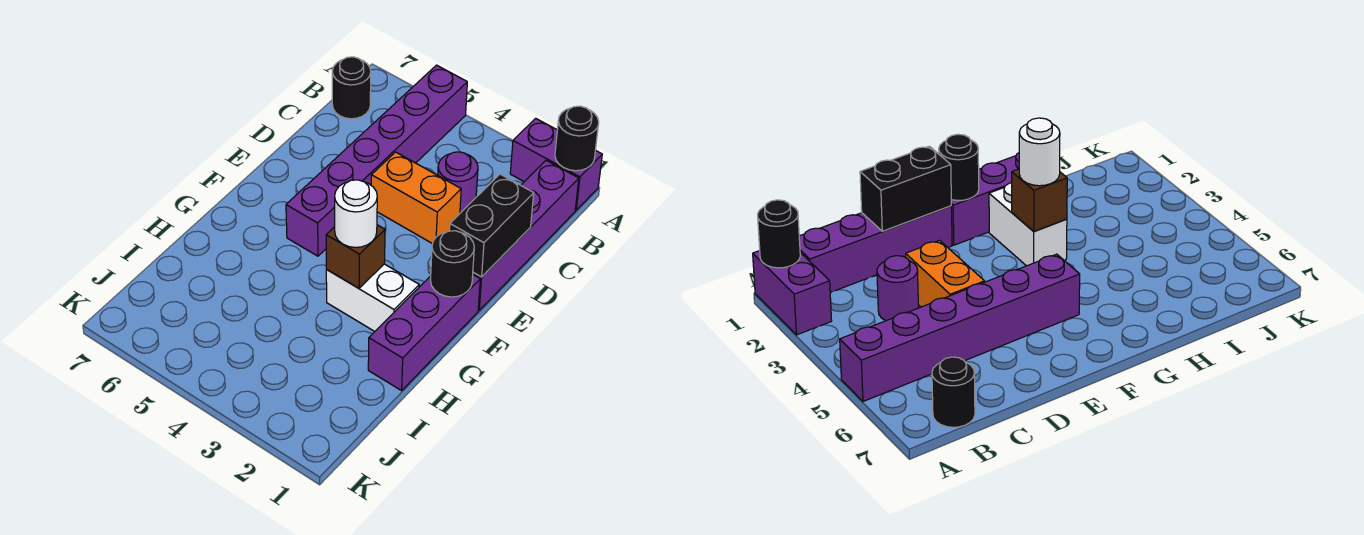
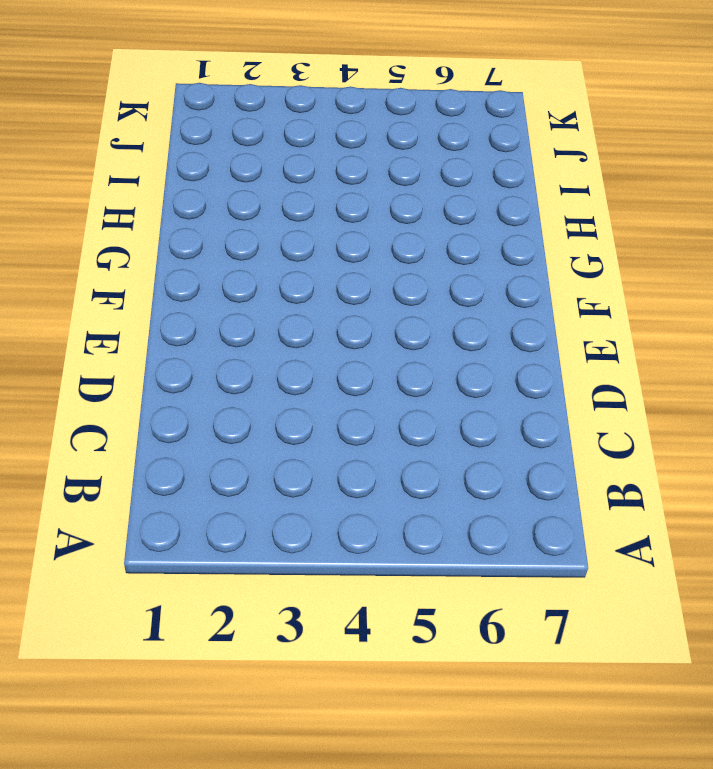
none -> purple 1x2 brick [510,118,602,210]
none -> purple 1x6 brick [286,65,467,256]
none -> purple 1x4 brick [473,160,579,310]

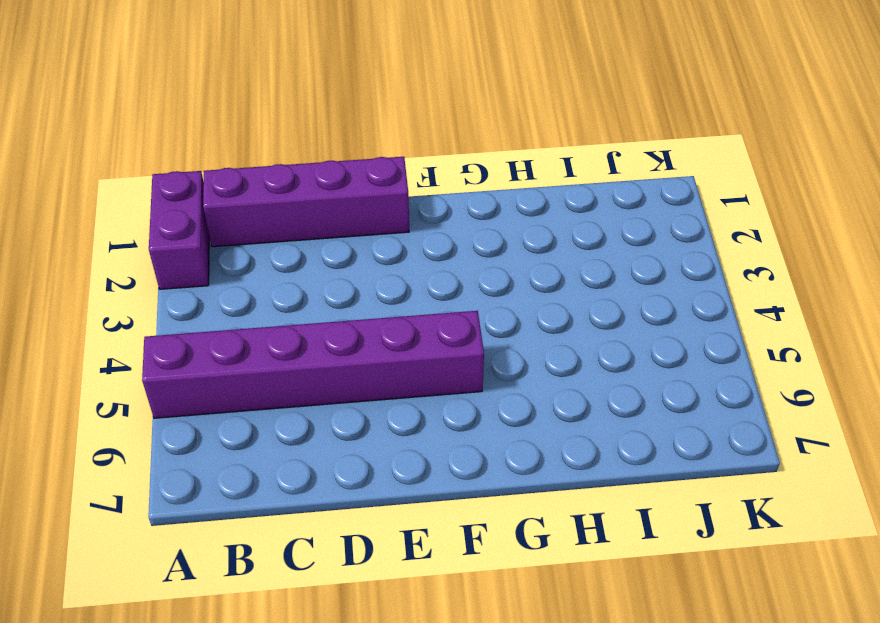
none -> black 1x1 round brick [332,57,371,119]
none -> purple 1x1 round brick [438,152,478,213]
none -> orange 1x2 brick [371,152,461,244]

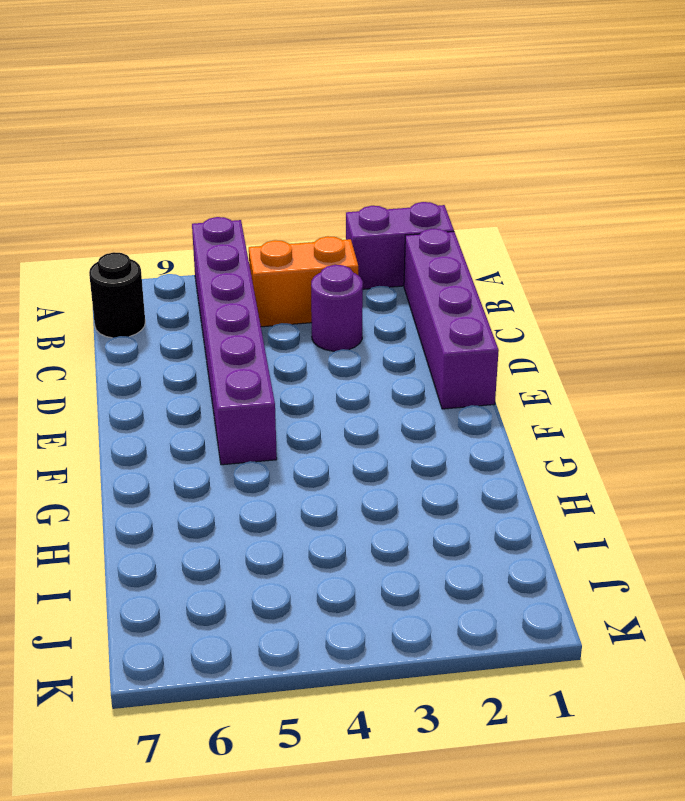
orange 1x2 brick [249,236,358,327] -> orange 1x2 brick moved to [371,152,461,244]
none -> purple 1x3 brick [368,275,480,391]
none -> white 1x2 brick [326,264,419,331]
none -> black 1x1 round brick [555,106,599,171]

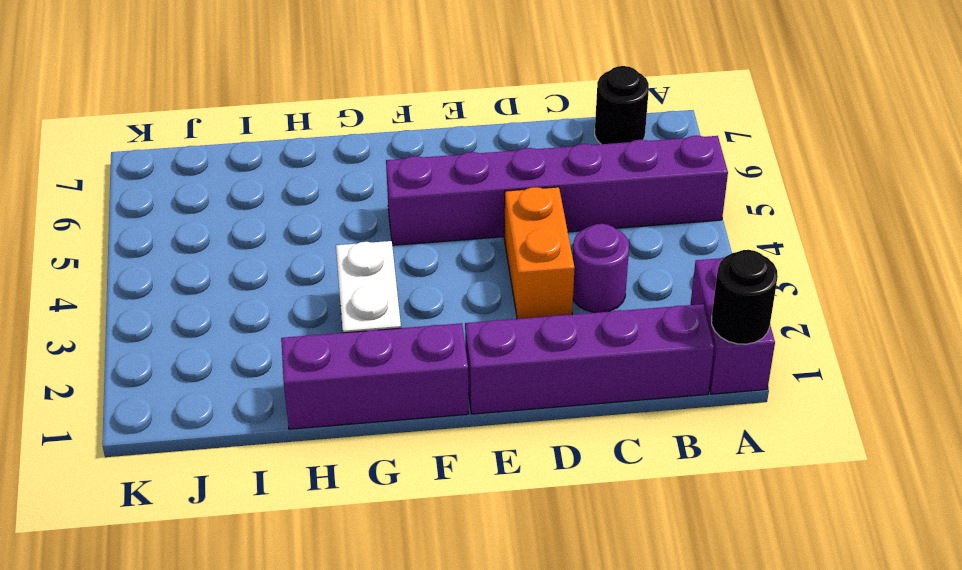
none -> black 1x2 brick [450,174,534,277]
none -> black 1x1 round brick [431,231,474,297]
none -> brown 1x1 brick [326,225,385,288]

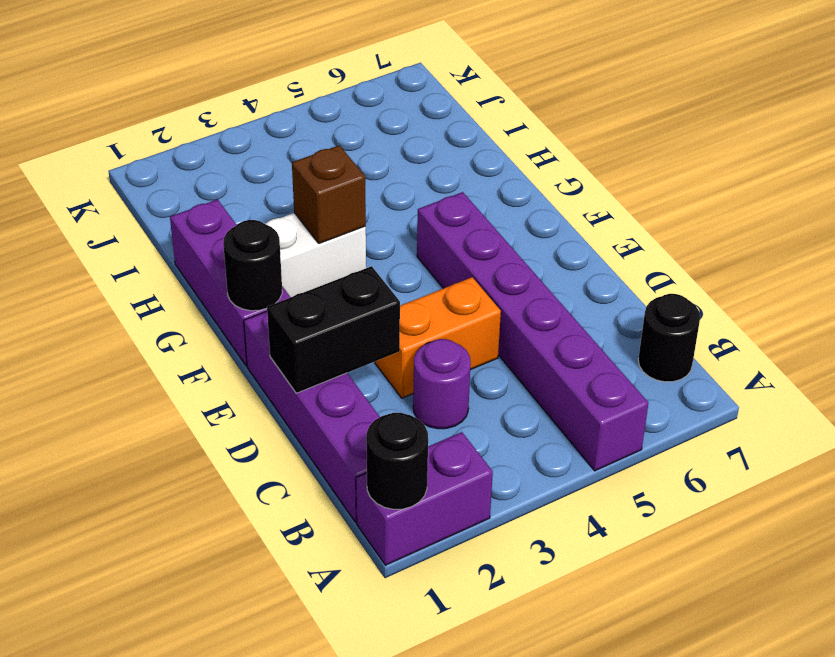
black 1x2 brick [267,266,400,393] -> black 1x2 brick turned to [450,174,534,277]
none -> white 1x1 round brick [335,180,377,247]

